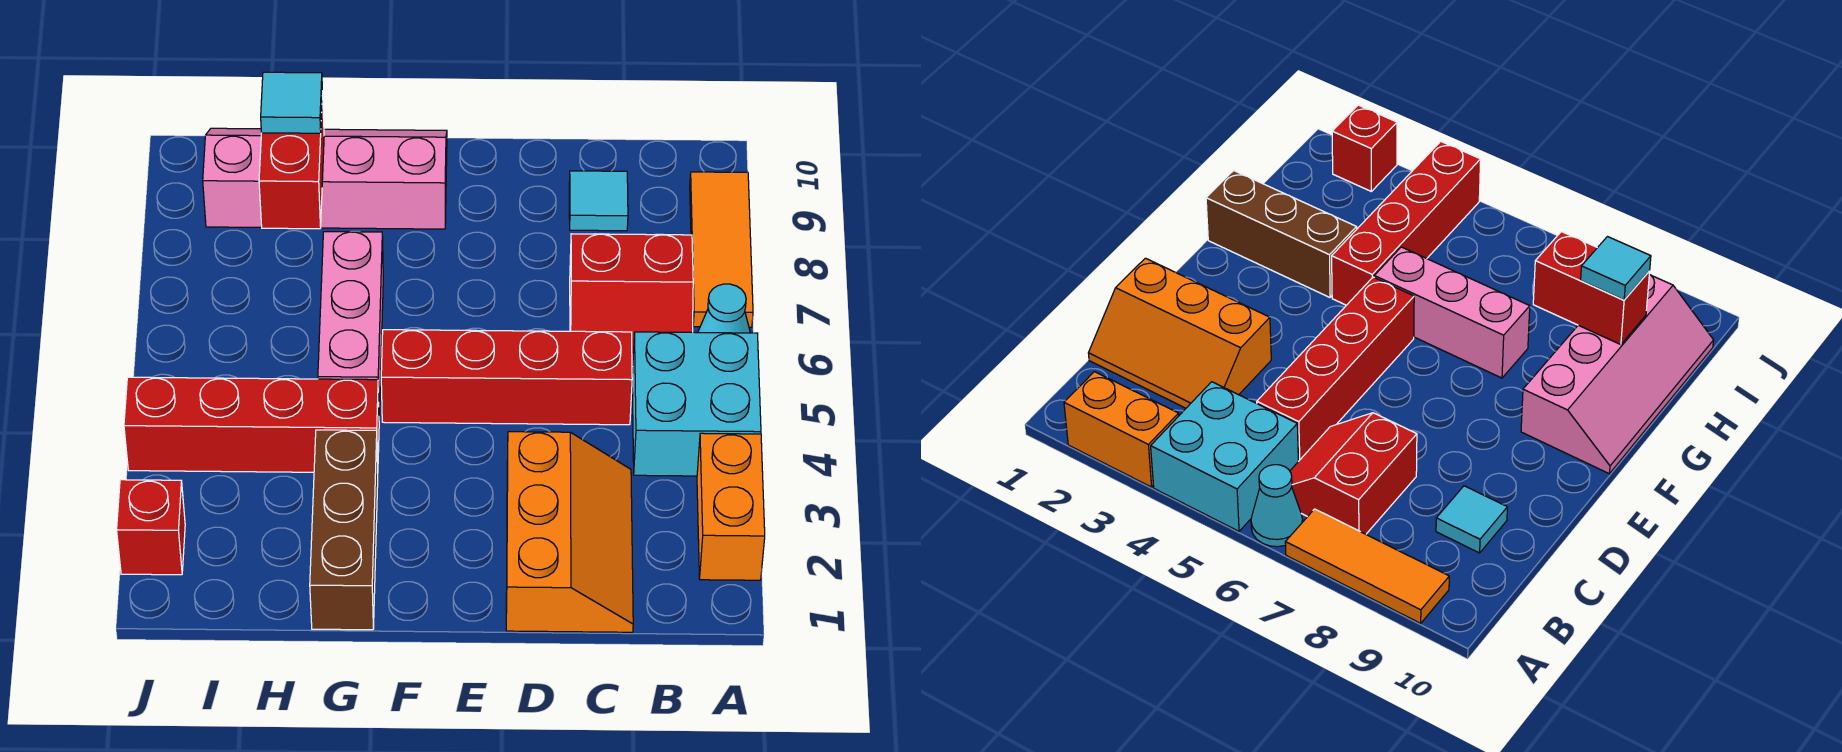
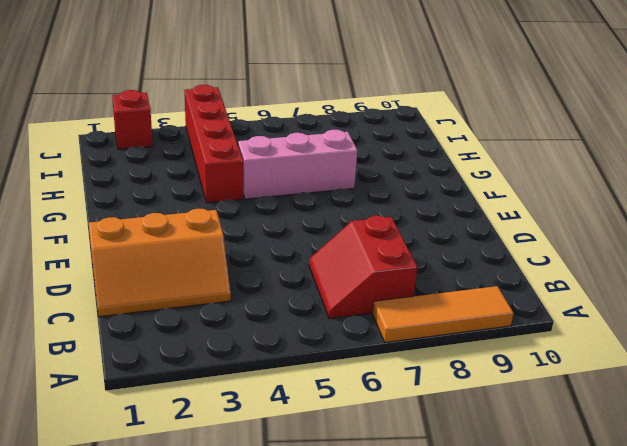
none -> orange 1x2 brick [697,433,765,580]
none -> cyan 2x2 brick [632,332,761,476]
none -> cyan 1x1 cone [698,284,750,333]

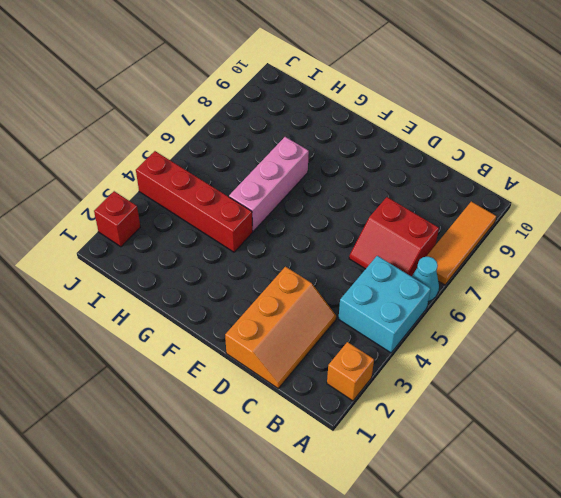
orange 1x1 brick [327,342,374,401] -> orange 1x2 brick [697,433,765,580]
none -> red 1x4 brick [381,330,632,425]
none -> cyan 1x1 tile [569,171,628,231]
none -> pink 2x4 slope [203,128,447,229]

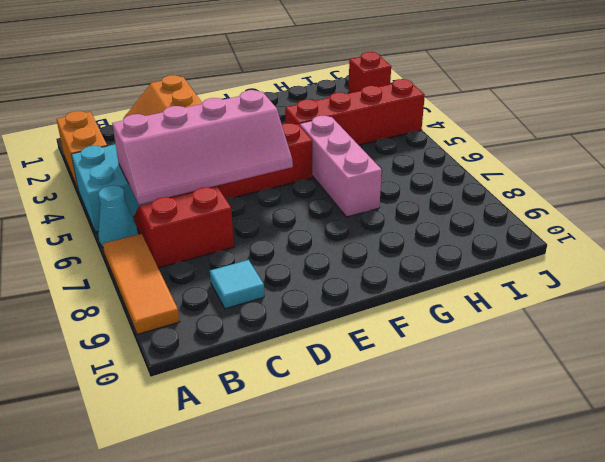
pink 2x4 slope [112,90,293,204] -> pink 2x4 slope moved to [203,128,447,229]
none -> brown 1x3 brick [310,430,378,630]
none -> red 1x2 brick [259,91,324,229]
none -> cyan 1x1 tile [261,72,322,133]

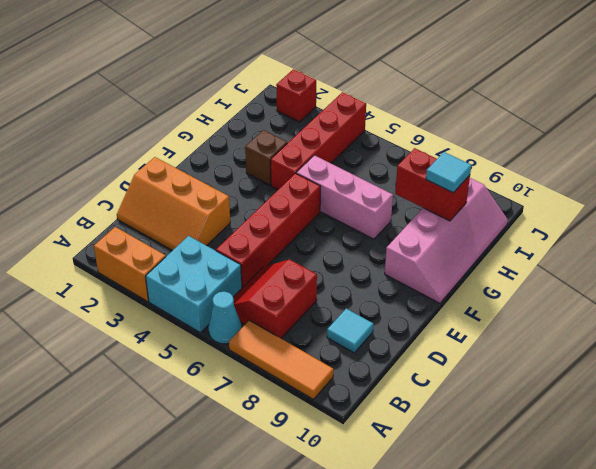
brown 1x1 brick [245,130,287,185] -> brown 1x3 brick [310,430,378,630]

